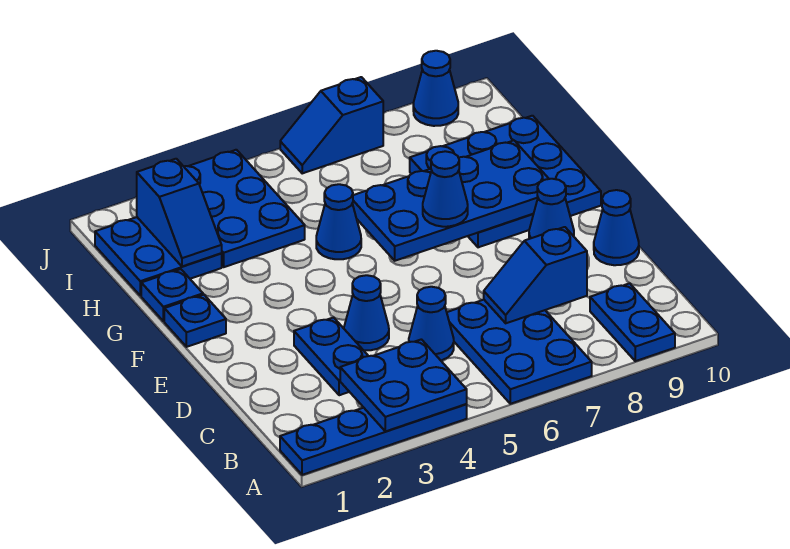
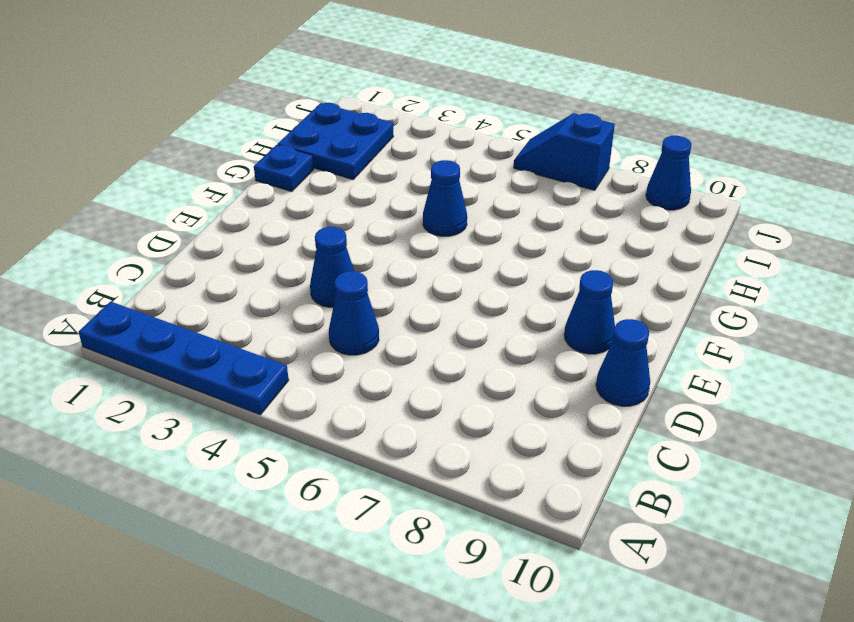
none -> blue 2x3 plate [447,300,592,404]
none -> blue 1x2 plate [590,283,675,361]
none -> blue 1x2 plate [294,317,368,395]

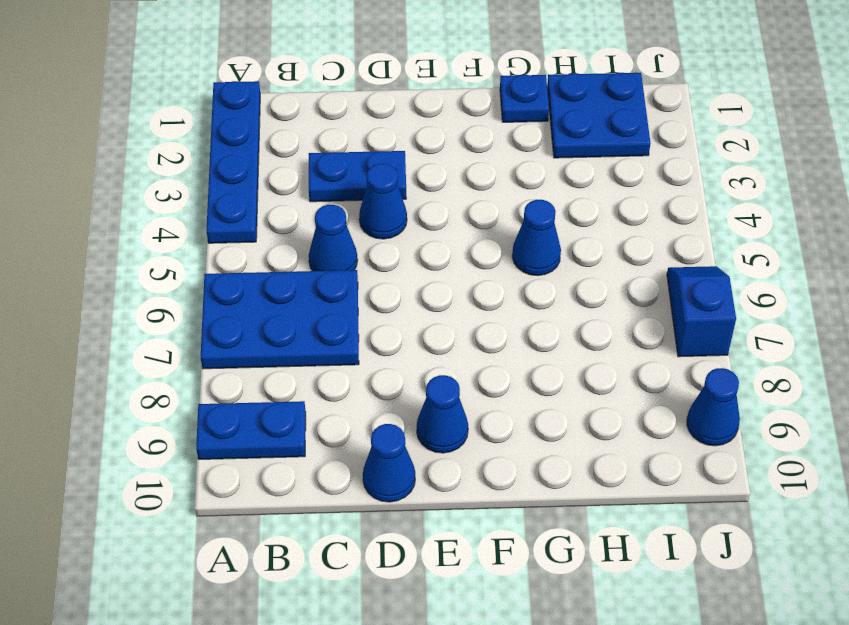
none -> blue 1x1 plate [164,295,226,347]
none -> blue 3x3 plate [410,116,601,247]
none -> blue 2x3 plate [184,150,305,267]

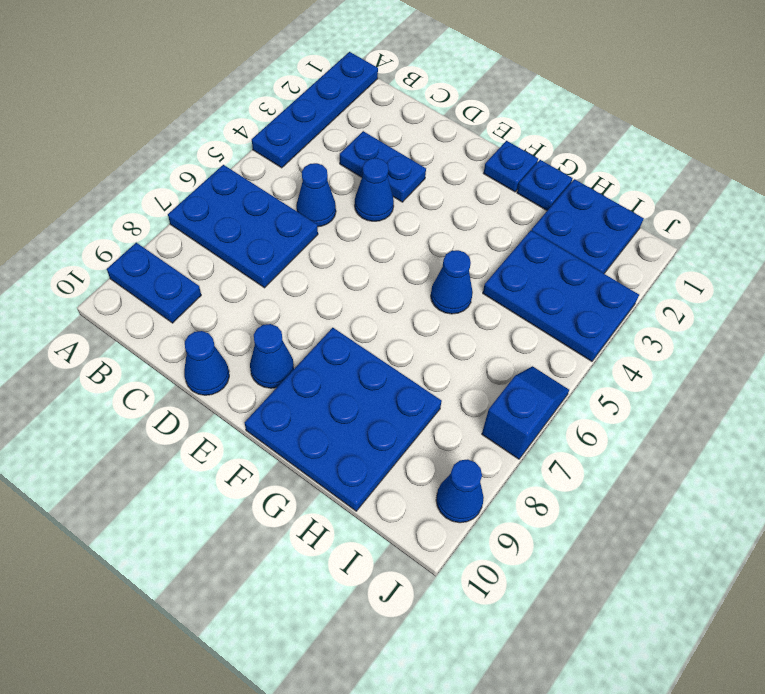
none -> blue 2x2 plate [340,339,467,431]
none -> blue 1x2 slope [484,227,587,323]
none -> blue 2x4 plate [352,140,549,261]

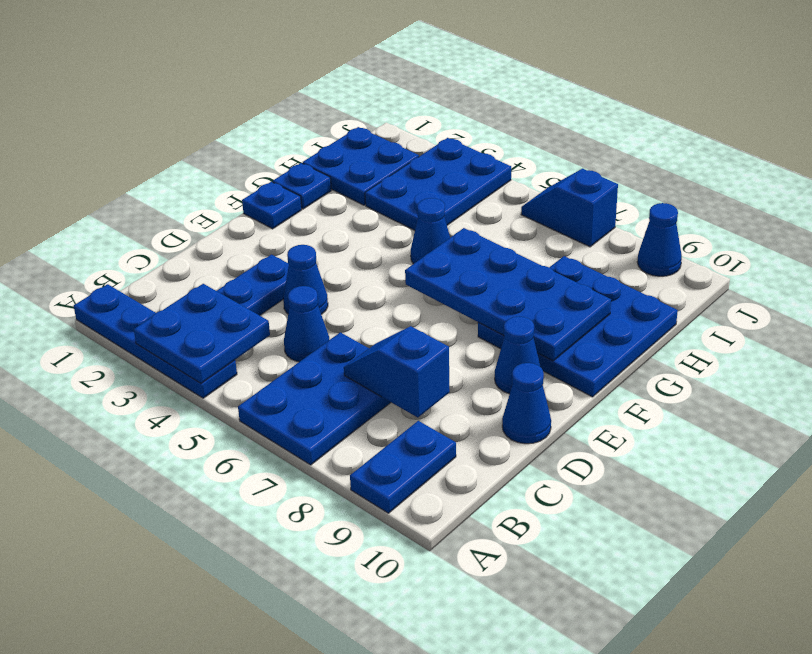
none -> blue 1x2 slope [137,159,222,266]
none -> blue 1x1 cone [423,151,468,227]

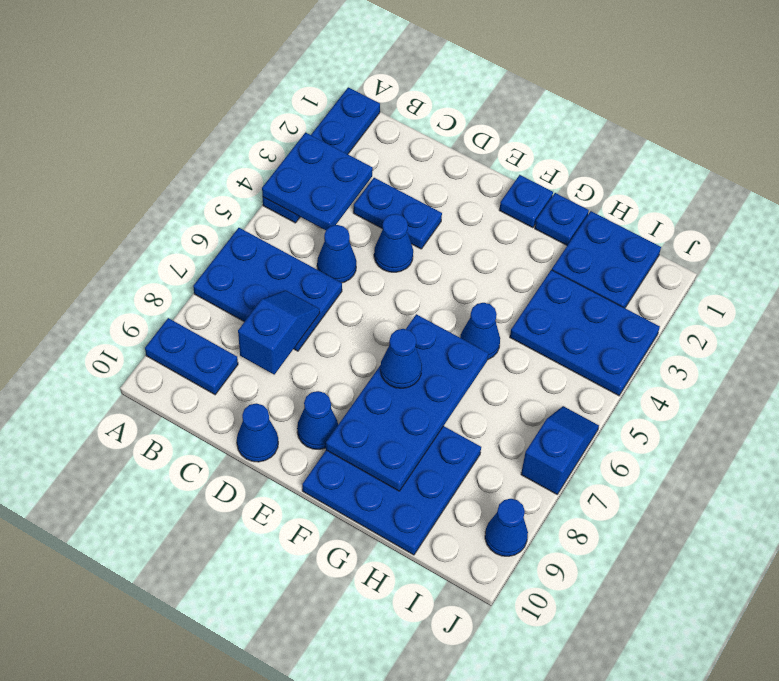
none -> blue 1x2 slope [137,159,222,266]

